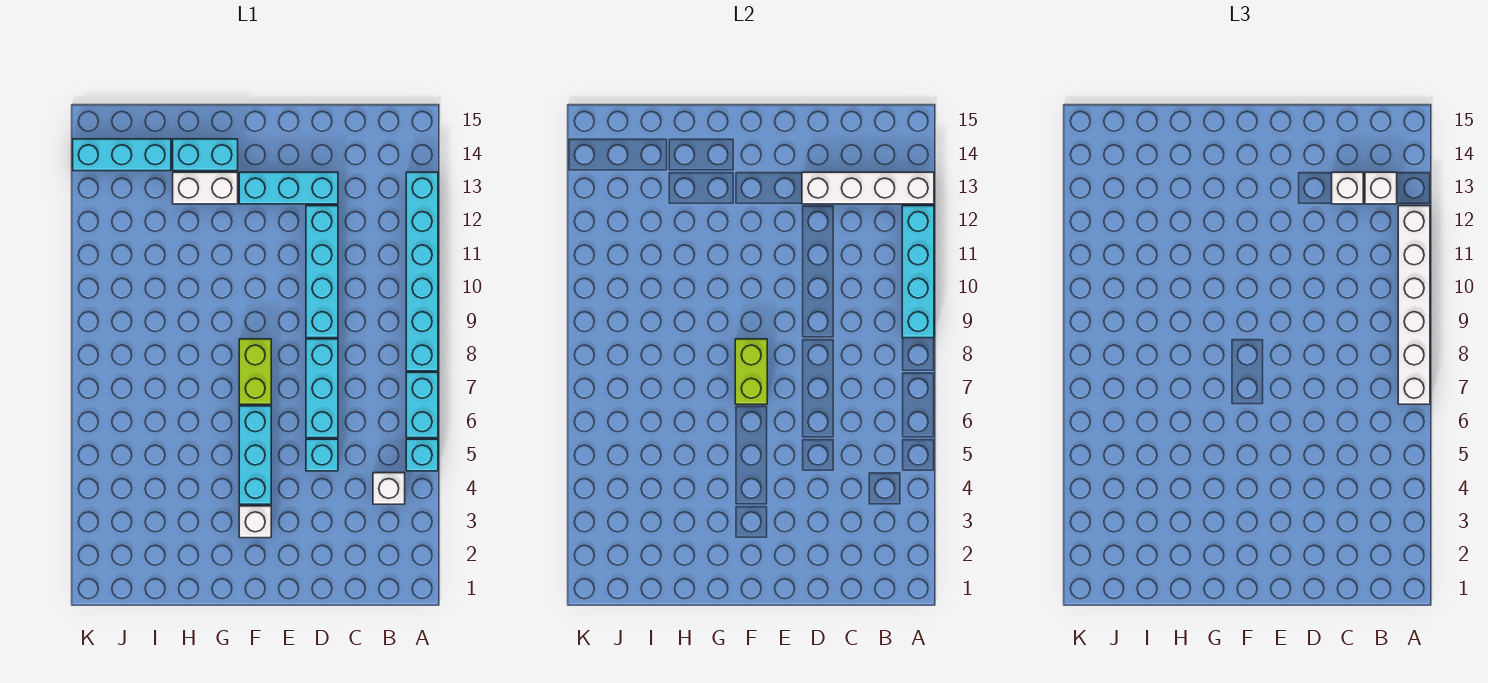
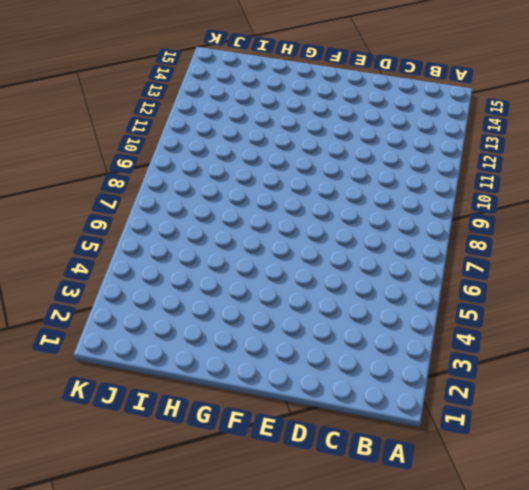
none -> cyan 1x1 brick [406,439,438,471]
none -> cyan 1x2 brick [406,372,438,438]
none -> cyan 1x6 brick [406,172,438,371]

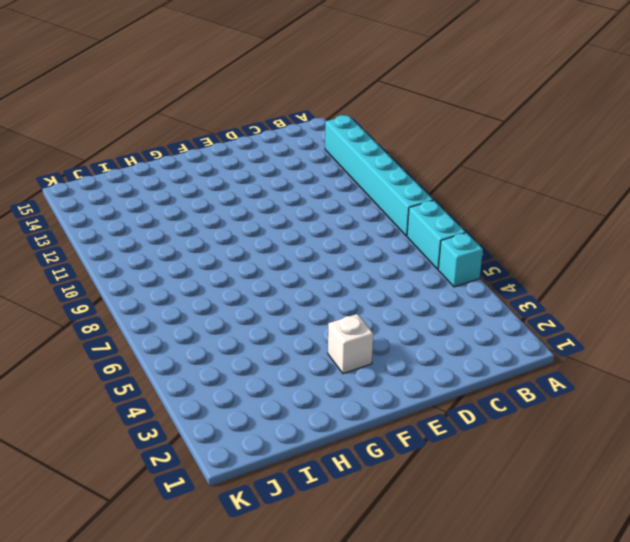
none -> white 1x1 brick [373,473,405,504]
none -> cyan 1x1 brick [306,439,338,471]
none -> cyan 1x3 brick [306,339,338,438]

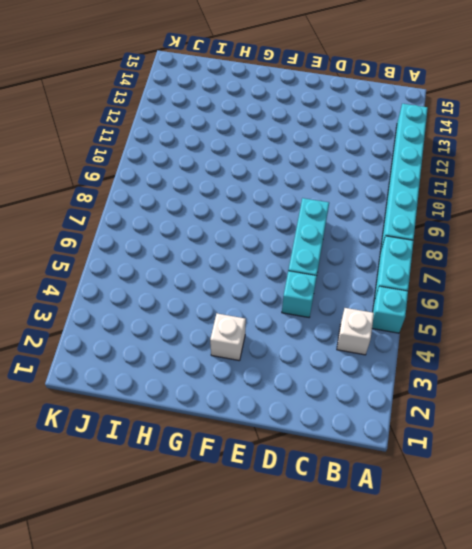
none -> cyan 1x4 brick [306,206,338,338]
none -> cyan 1x3 brick [239,172,338,204]
none -> cyan 1x3 brick [239,406,271,504]

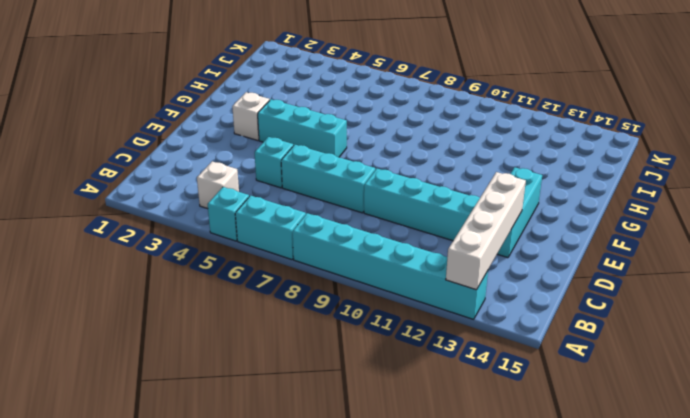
none -> lime 1x2 brick [239,339,271,404]
none -> white 1x2 brick [173,172,238,204]
none -> cyan 1x2 brick [173,139,238,171]

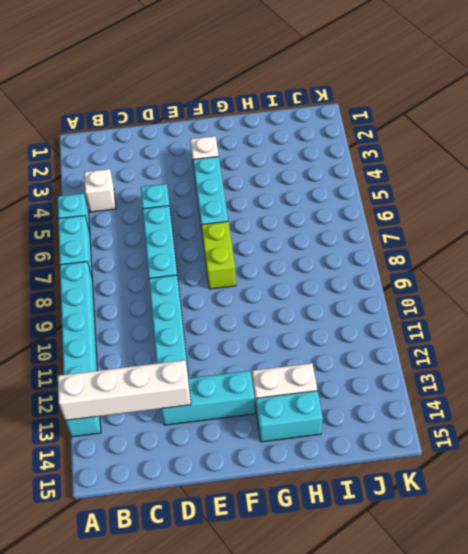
none -> cyan 1x3 brick [73,139,171,171]
none -> cyan 1x4 brick [902,206,934,338]
none -> lime 1x2 brick [735,339,767,404]

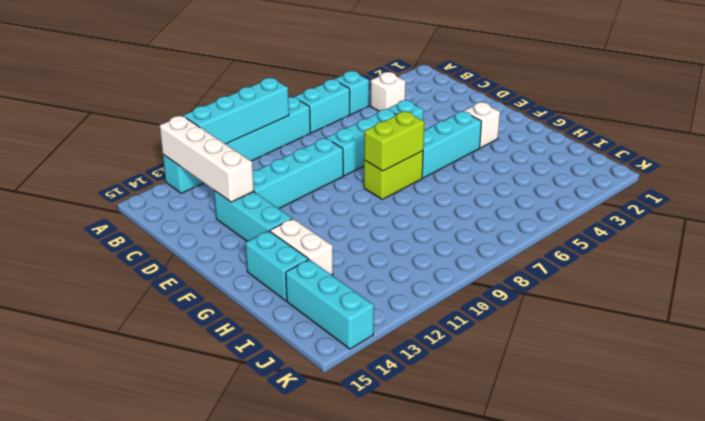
none -> white 1x6 brick [1398,206,1430,404]
none -> white 1x1 brick [1365,172,1397,204]
none -> white 1x1 brick [1332,172,1363,204]

